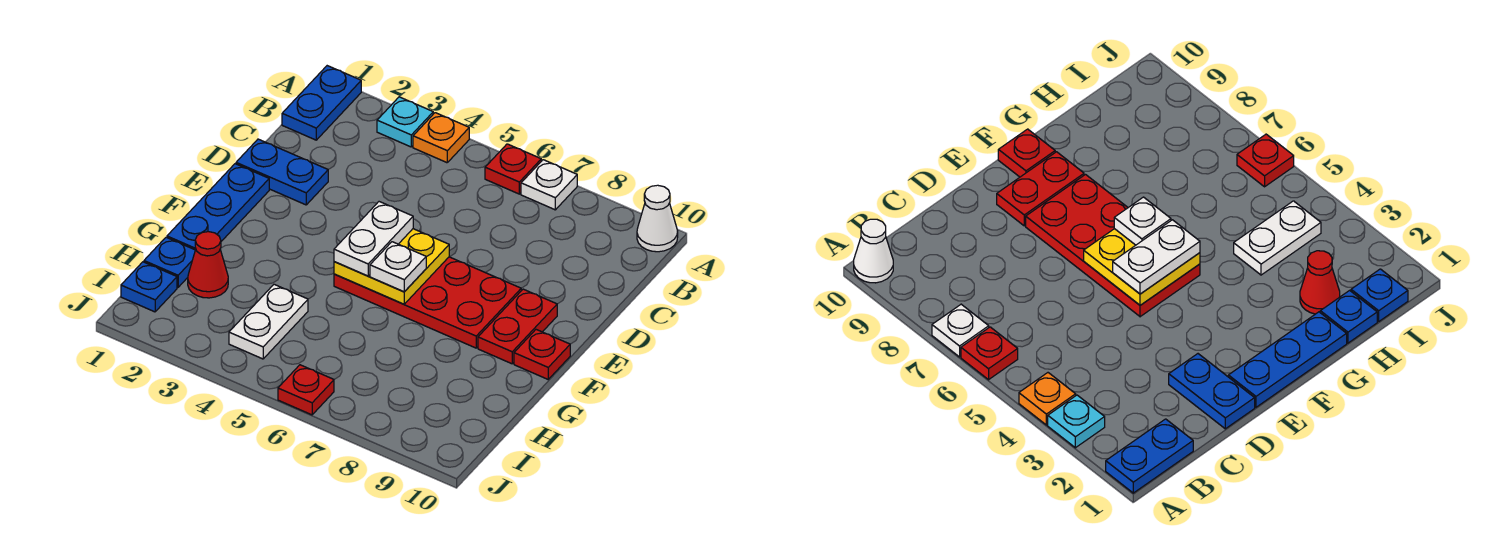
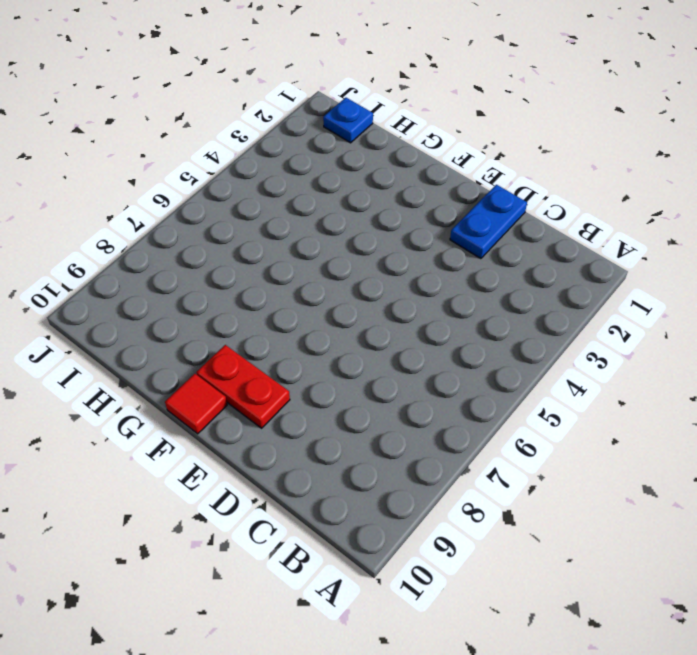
red 1x1 tile [165,374,227,434] -> red 1x1 plate [514,330,570,379]
none -> blue 1x2 plate [282,66,361,140]
none -> cyan 1x1 plate [377,97,433,147]
none -> orange 1x1 plate [413,113,469,163]

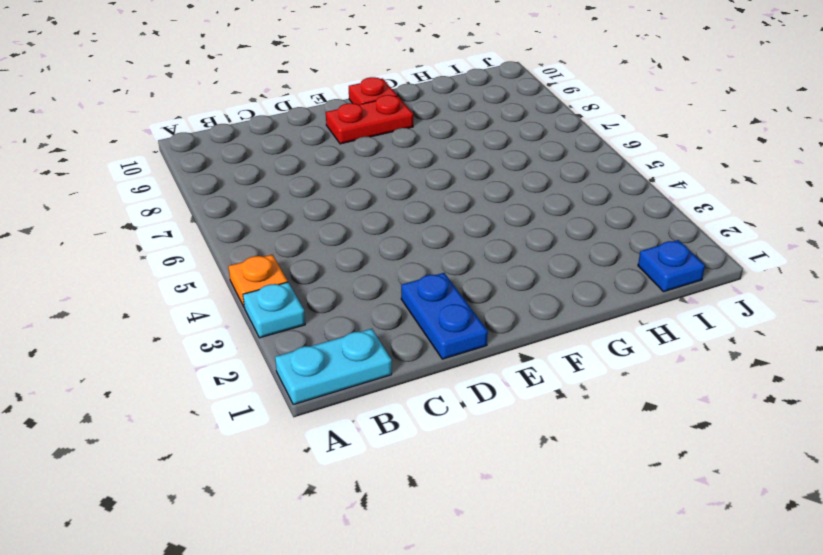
cyan 1x2 plate [275,329,392,405] -> blue 1x2 plate [282,66,361,140]
none -> red 1x1 plate [485,144,541,194]
none -> white 1x1 plate [521,160,577,210]
none -> white 1x1 cone [637,185,678,252]

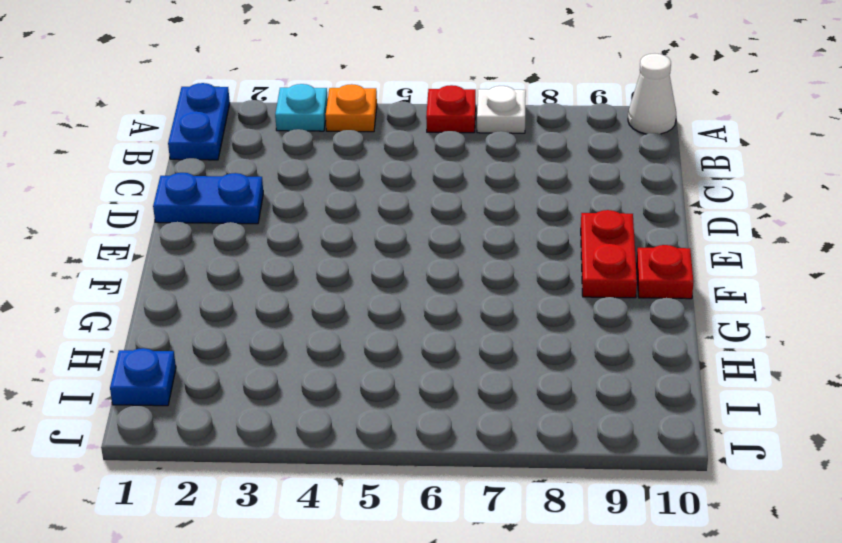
none -> blue 1x3 plate [167,164,269,250]
none -> red 2x4 plate [334,257,521,348]
none -> blue 1x1 plate [144,237,195,287]

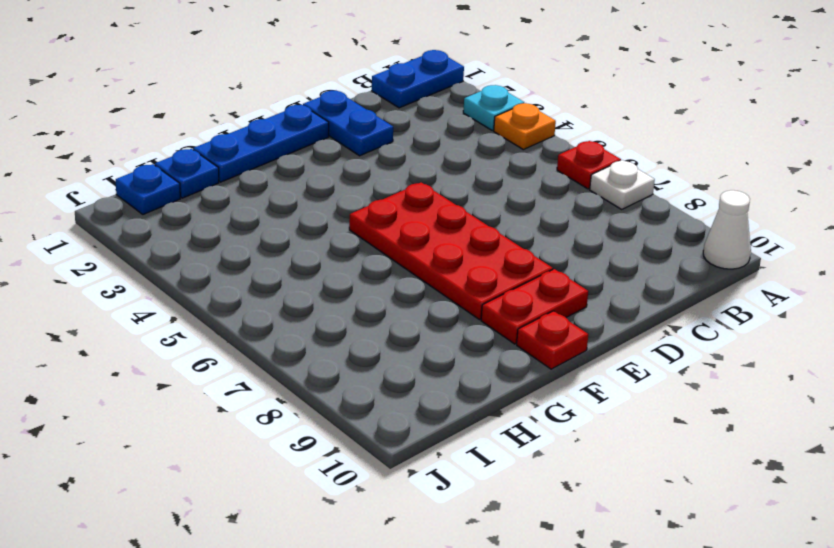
none -> red 1x1 cone [188,232,228,298]
none -> white 1x2 plate [229,284,308,359]
none -> red 1x1 plate [278,365,334,415]

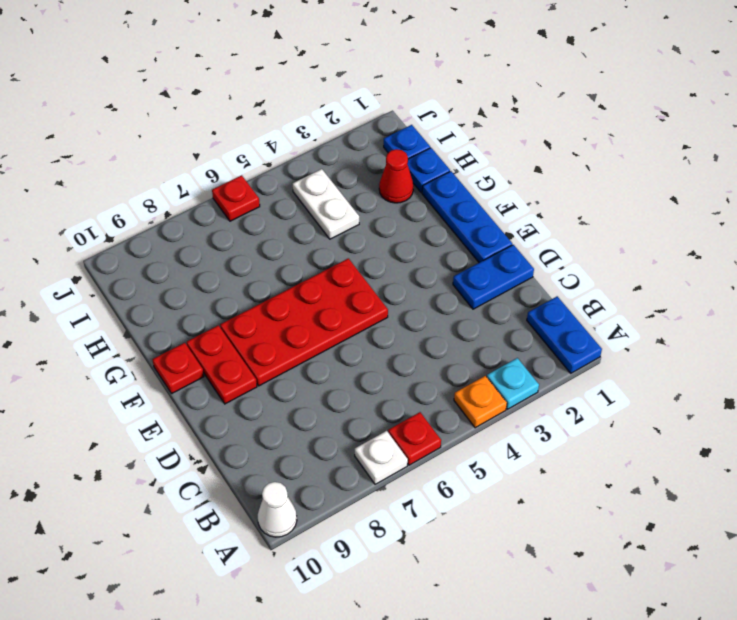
none -> yellow 2x2 plate [334,229,449,304]
none -> white 1x2 plate [334,202,413,276]
none -> white 1x1 plate [370,242,426,292]

